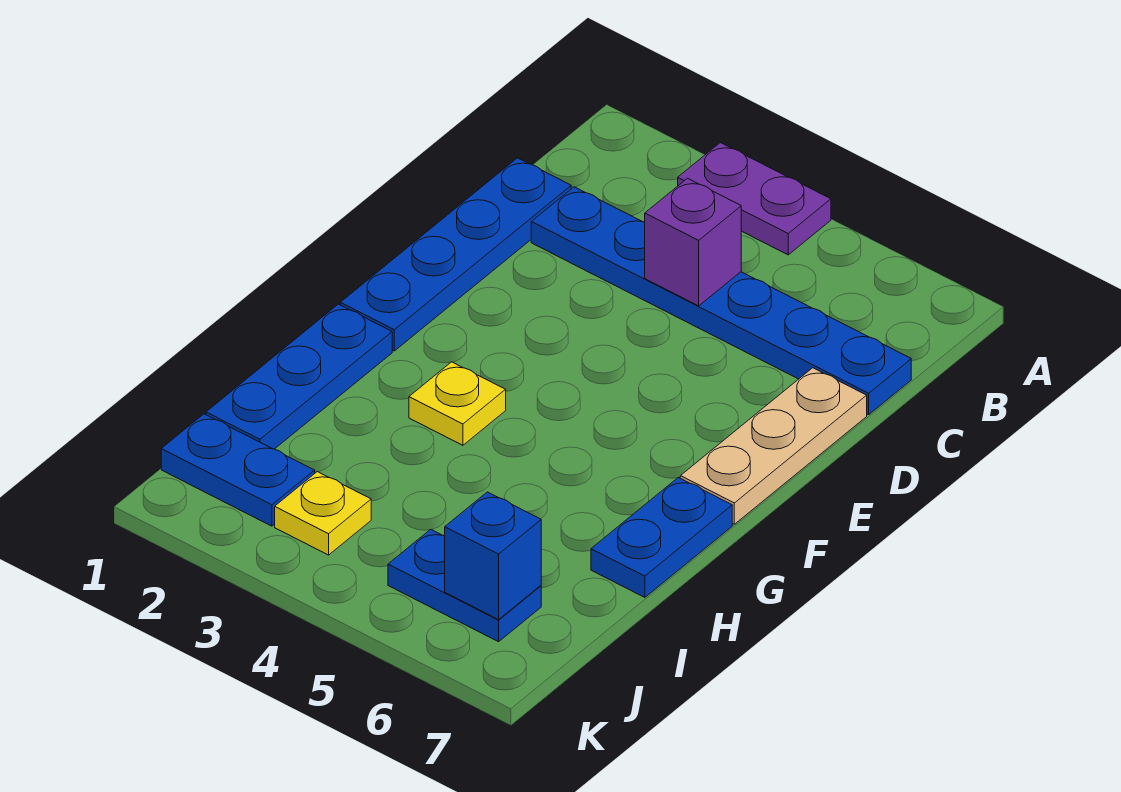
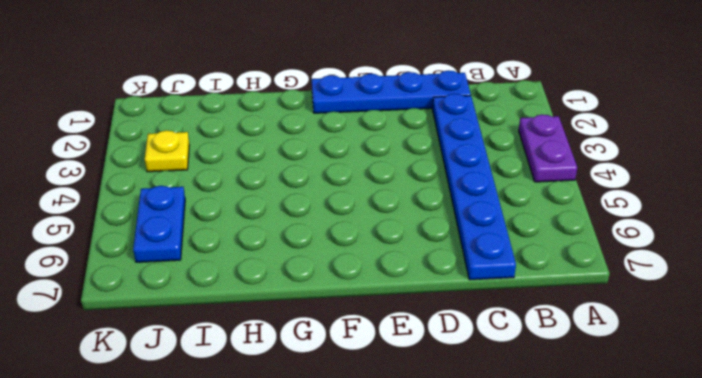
none -> tan 1x3 plate [680,368,867,524]
none -> blue 1x3 plate [206,304,392,449]
none -> yellow 1x1 plate [409,362,506,445]

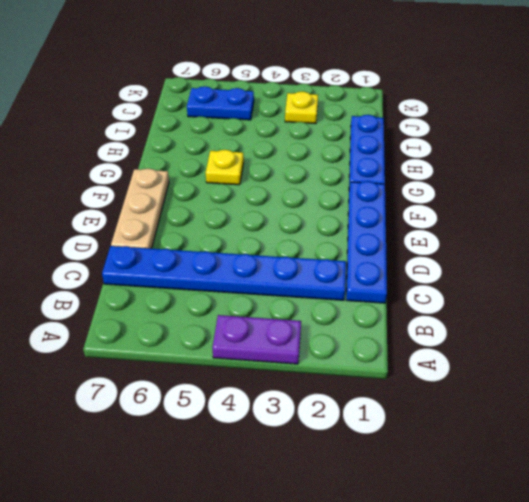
yellow 1x1 plate [206,150,244,185] -> yellow 1x1 plate moved to [409,362,506,445]
none -> blue 1x2 plate [591,478,732,597]
none -> blue 1x2 plate [161,414,315,526]
none -> purple 1x1 brick [645,178,741,306]

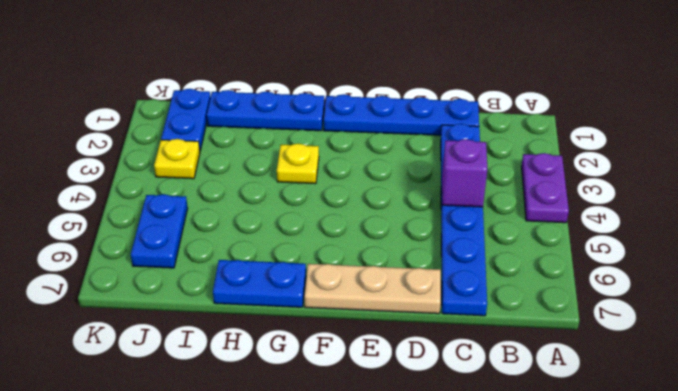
none -> blue 1x1 brick [445,492,541,620]

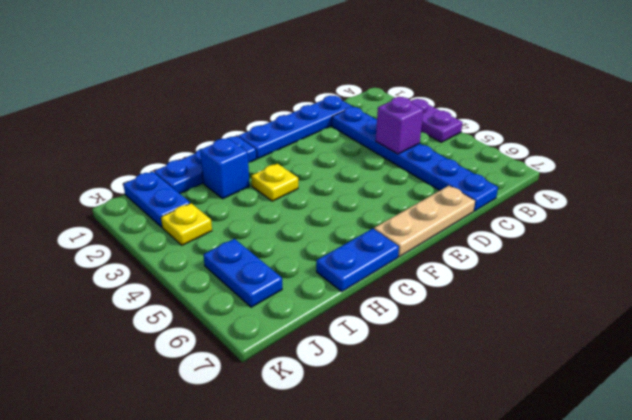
blue 1x1 brick [200,138,250,199] -> blue 1x1 brick moved to [445,492,541,620]

